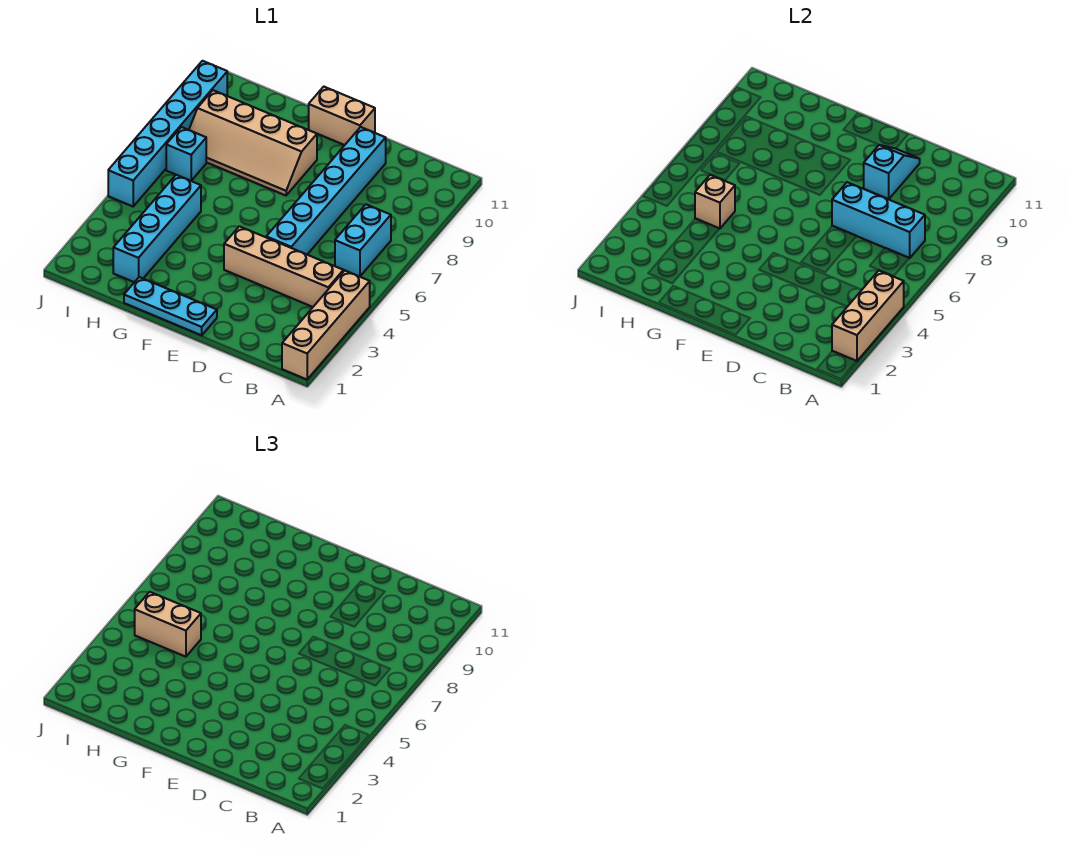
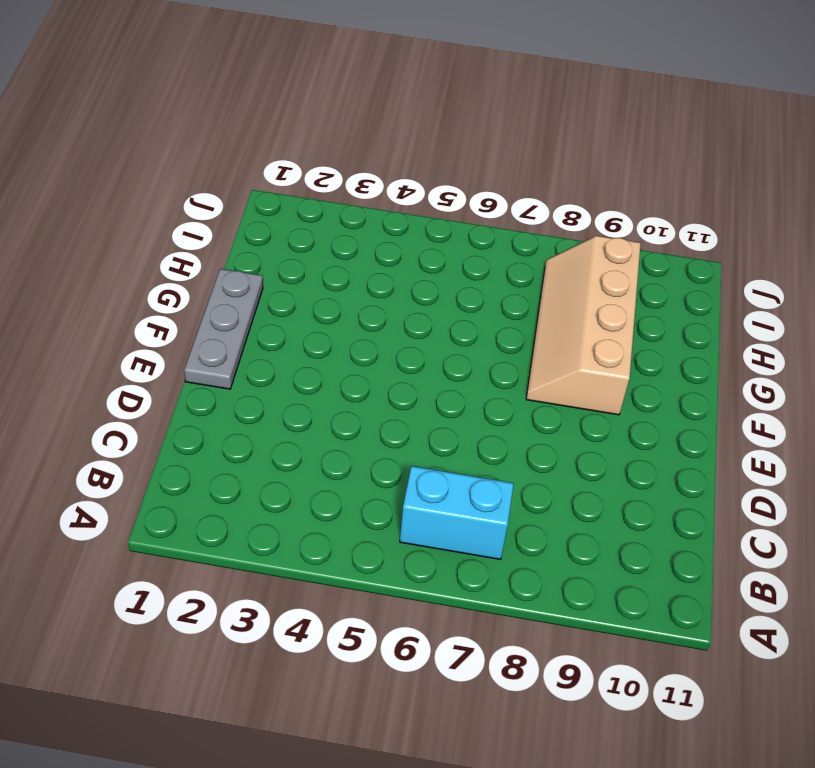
grey 1x3 plate [184,269,263,389] -> cyan 1x3 plate [124,277,217,335]
none -> tan 1x4 brick [282,271,370,379]
none -> tan 1x4 brick [224,226,343,307]
none -> cyan 1x6 brick [266,127,386,254]

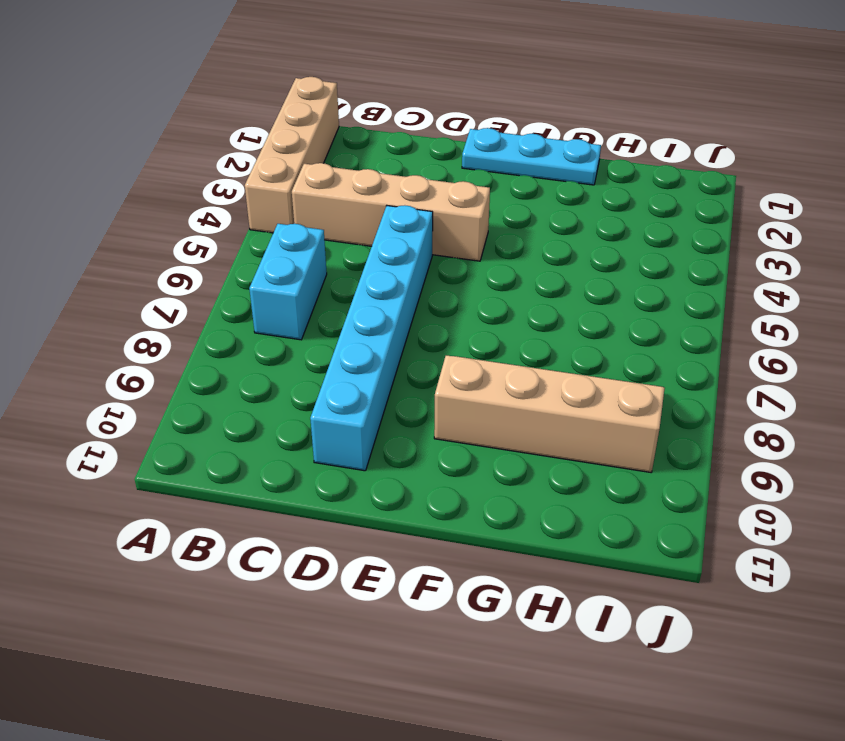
none -> tan 1x2 brick [309,87,375,145]
none -> cyan 1x4 brick [113,175,201,282]
none -> cyan 1x1 brick [166,127,206,181]

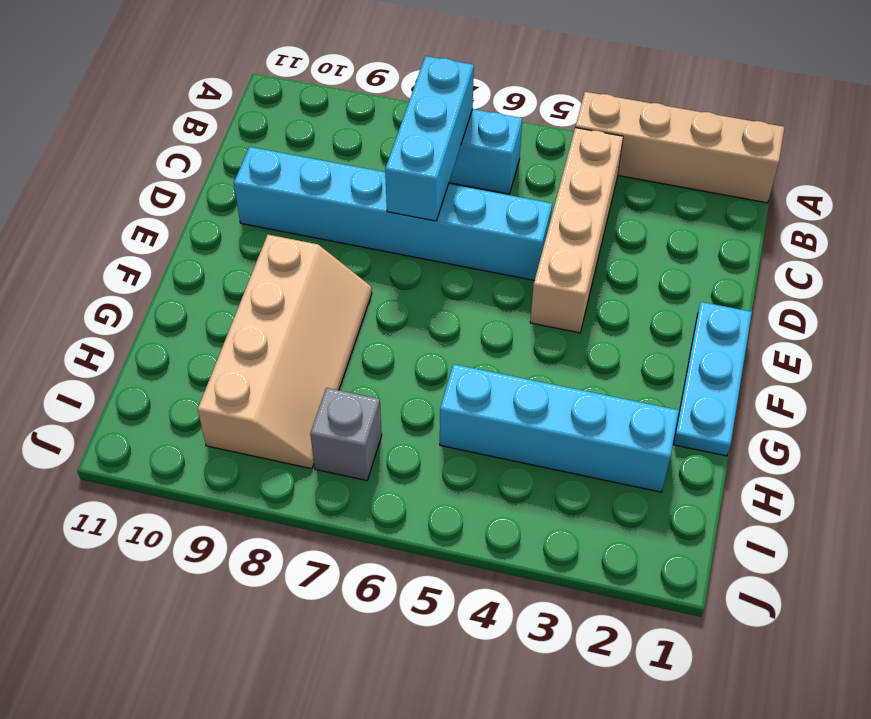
grey 1x1 brick [310,388,382,481] -> cyan 1x1 brick [166,127,206,181]
none -> tan 1x2 brick [309,87,375,145]
none -> cyan 1x6 brick [108,61,227,206]
none -> tan 1x3 brick [832,271,904,361]

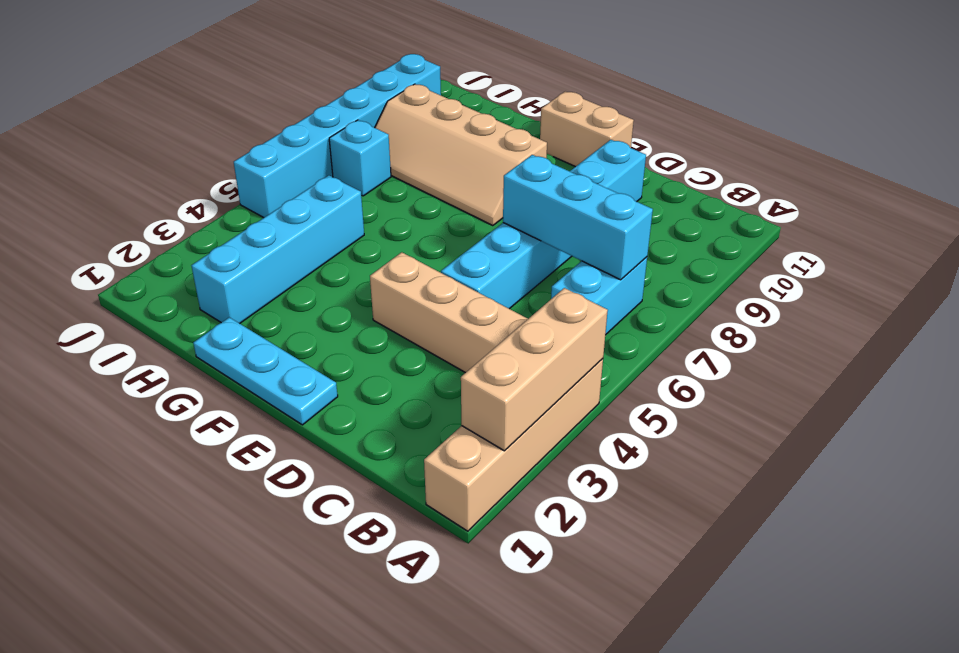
none -> cyan 1x2 slope [864,145,920,199]
none -> tan 1x1 brick [695,175,735,229]
none -> tan 1x2 brick [135,592,201,657]

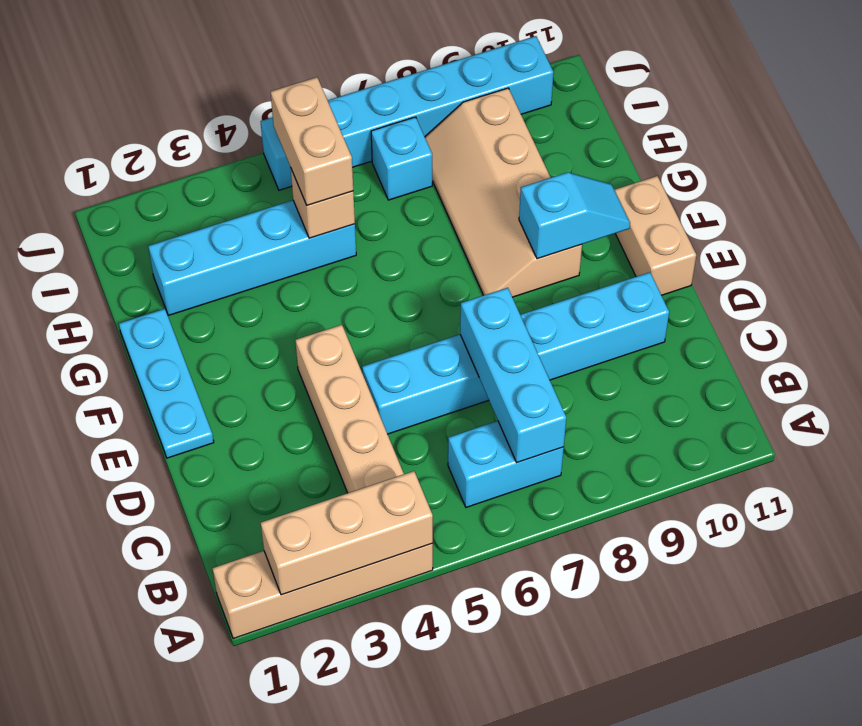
cyan 1x2 slope [519,172,630,259] -> cyan 1x2 slope moved to [864,145,920,199]

